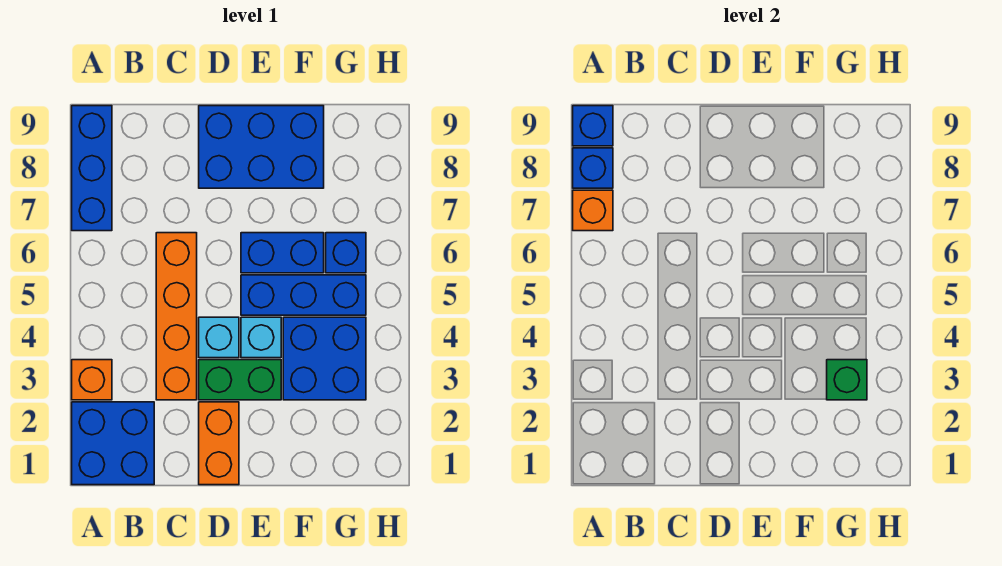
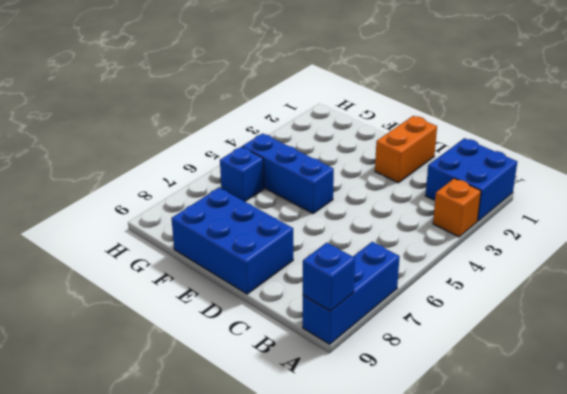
none -> orange 1x4 brick [156,233,197,400]
none -> green 1x2 brick [199,360,281,400]
none -> cyan 1x1 brick [199,317,239,358]

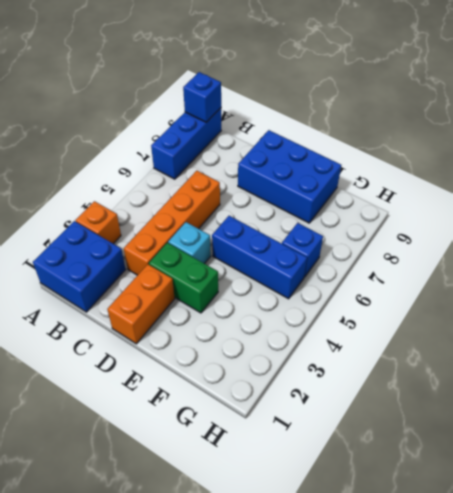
none -> cyan 1x1 brick [241,317,281,358]
none -> blue 1x2 brick [241,233,324,273]
none -> blue 2x2 brick [283,317,366,400]

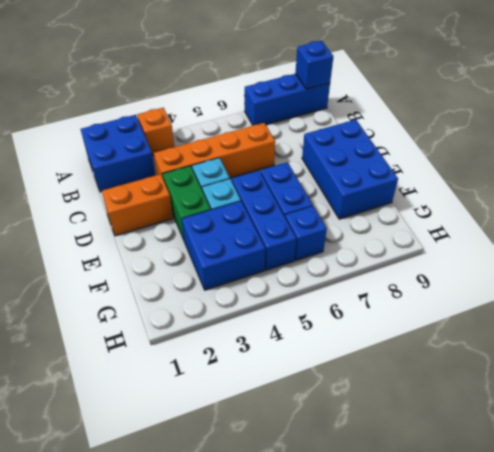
none -> orange 1x1 brick [573,190,613,231]
none -> blue 1x1 brick [573,148,613,188]
none -> green 1x1 brick [827,360,867,400]

